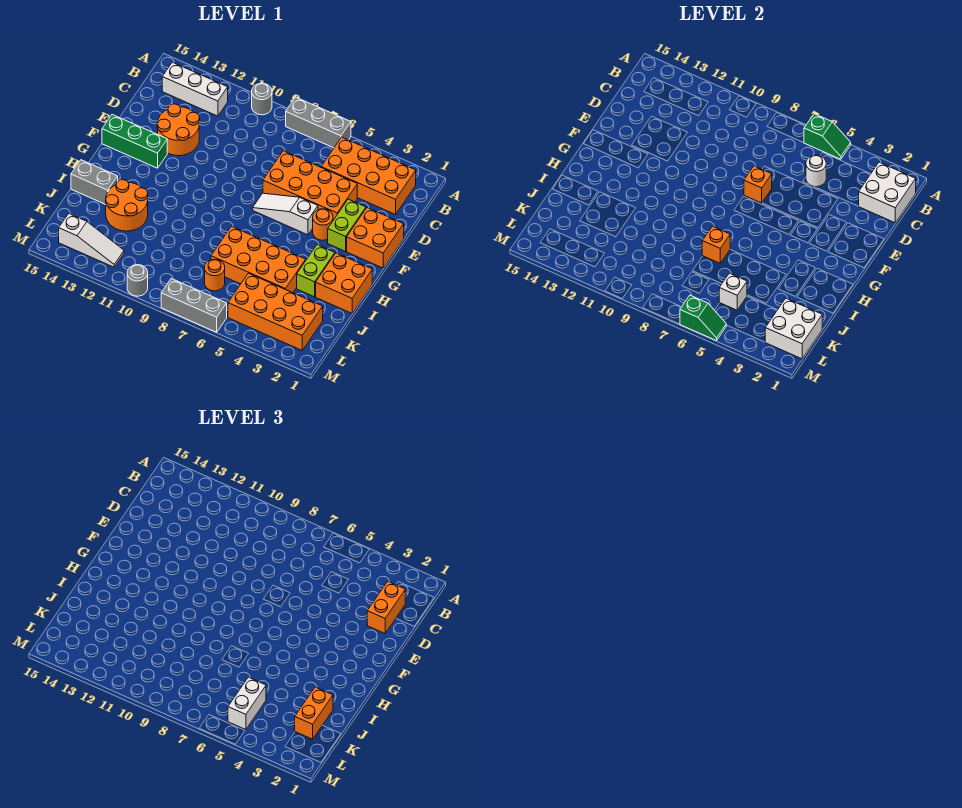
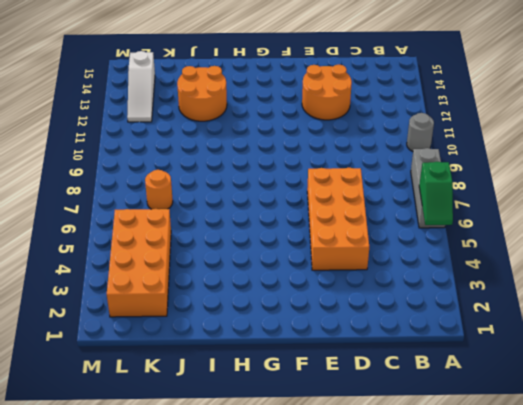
none -> orange 2x4 brick [321,137,416,214]
none -> white 1x3 brick [162,62,228,116]
none -> orange 2x2 brick [347,208,404,268]
none -> lime 1x2 brick [328,199,366,251]

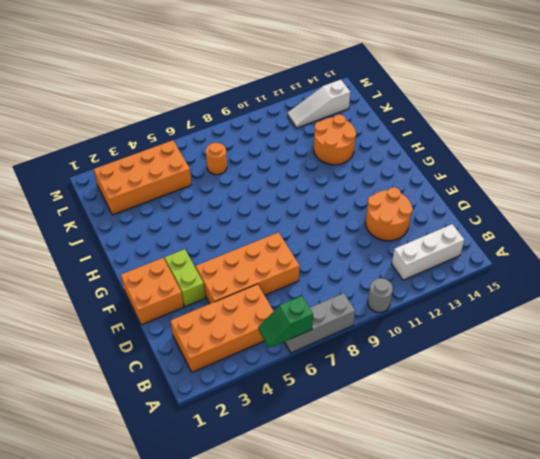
none -> orange 1x1 round brick [313,209,333,240]
none -> white 1x3 slope [253,193,318,235]
none -> green 1x3 brick [102,115,167,168]
none -> orange 2x2 brick [316,253,372,313]

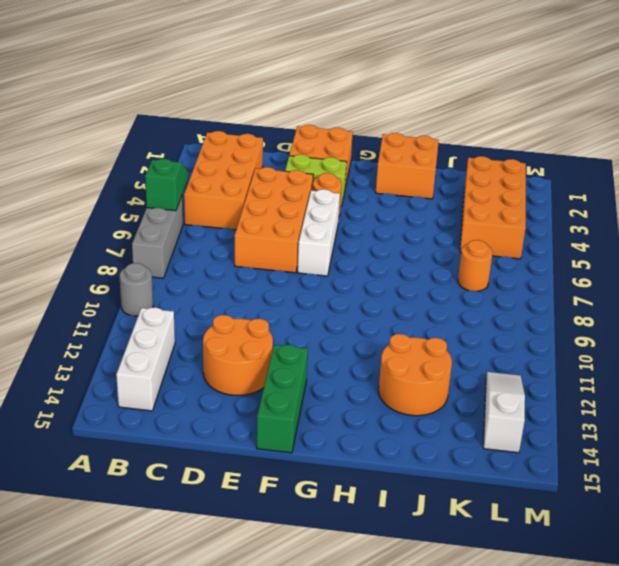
white 1x3 brick [298,189,340,276] -> white 1x3 slope [253,193,318,235]
none -> lime 1x2 brick [297,245,335,297]
none -> orange 2x4 brick [211,226,306,293]
none -> grey 1x2 brick [71,160,118,205]
none -> grey 1x3 brick [161,279,227,332]

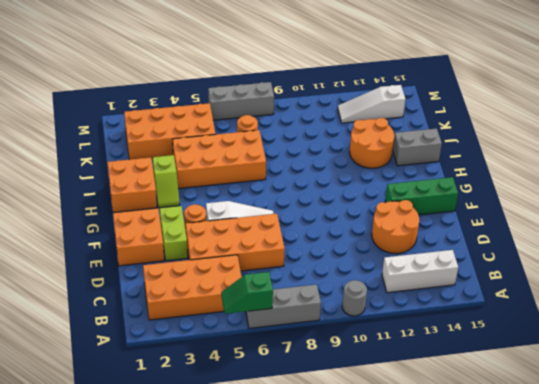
lime 1x2 slope [153,155,180,208] -> lime 1x2 brick [297,245,335,297]
none -> grey 1x1 round brick [127,265,148,296]
none -> white 2x2 brick [859,162,916,223]
none -> white 1x1 round brick [806,155,826,187]
none -> orange 1x1 brick [744,166,772,203]

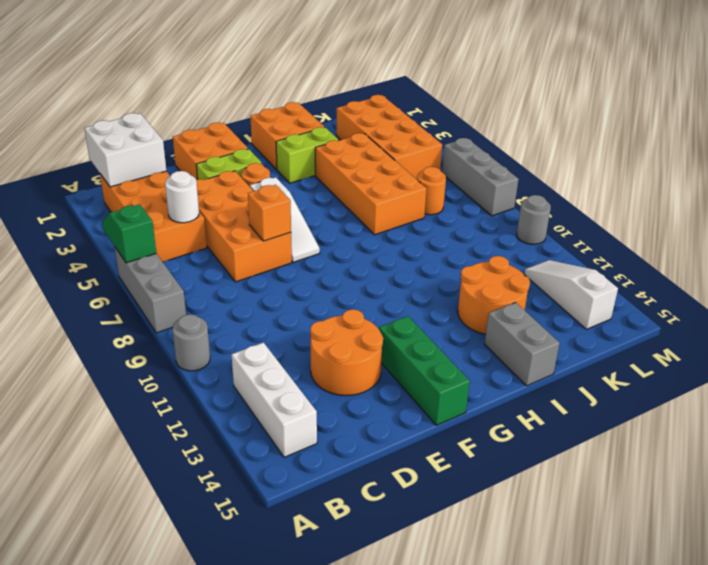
none -> orange 1x1 brick [702,226,730,263]
none -> white 2x2 brick [765,298,822,359]
none -> white 1x1 brick [719,273,747,310]
none -> green 1x2 slope [680,295,726,341]

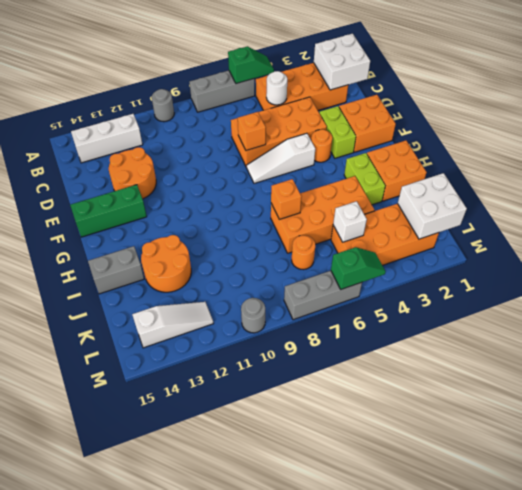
none -> orange 1x2 brick [367,581,405,633]
none -> orange 1x2 brick [295,687,333,739]
none -> white 1x2 brick [228,677,266,730]

